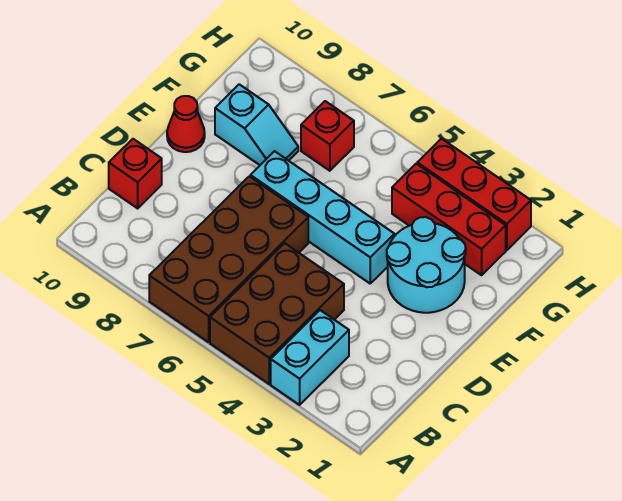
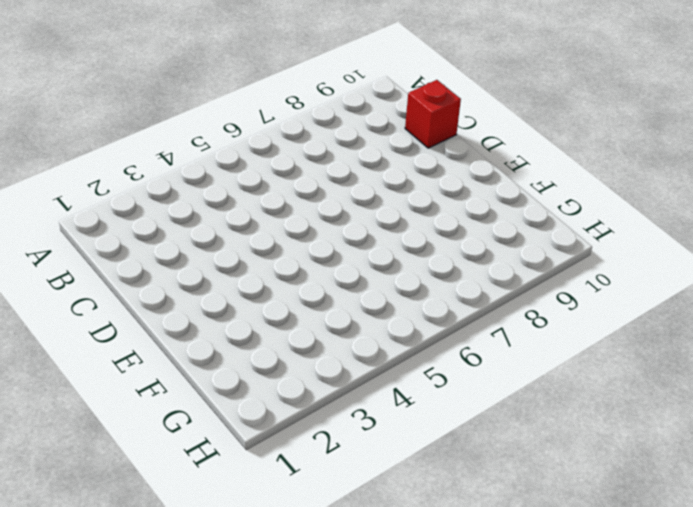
none -> cyan 1x2 brick [271,310,349,405]
none -> brown 2x3 brick [210,243,344,384]

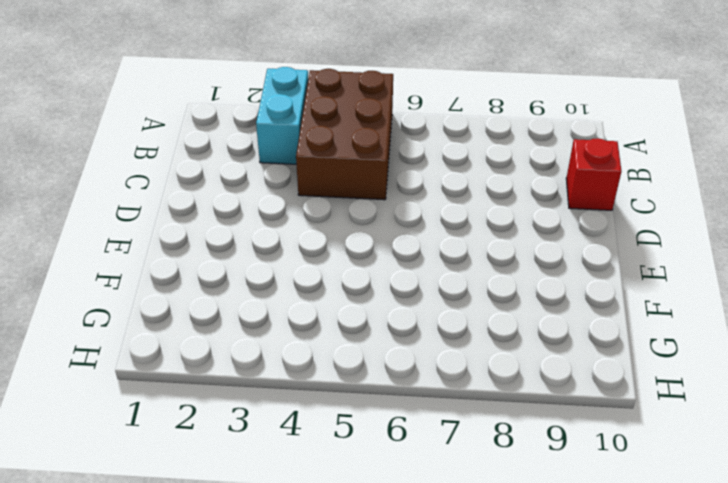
none -> brown 2x4 brick [149,176,308,342]
none -> cyan 2x2 round brick [387,217,466,313]

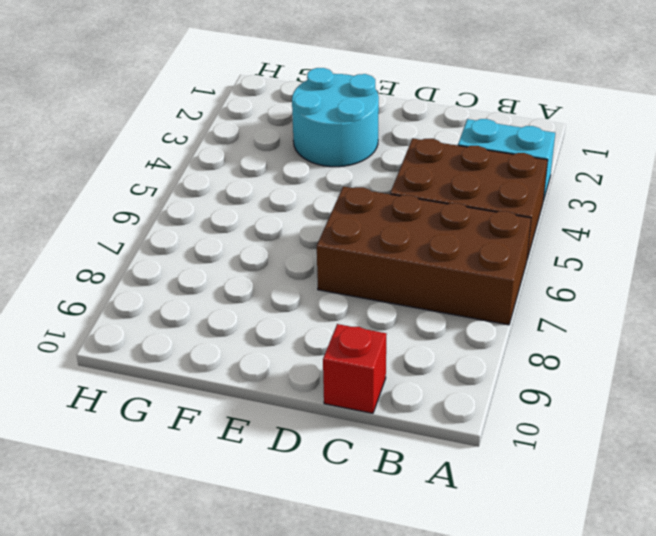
none -> cyan 1x4 brick [250,151,394,283]
none -> red 1x1 cone [167,96,205,152]

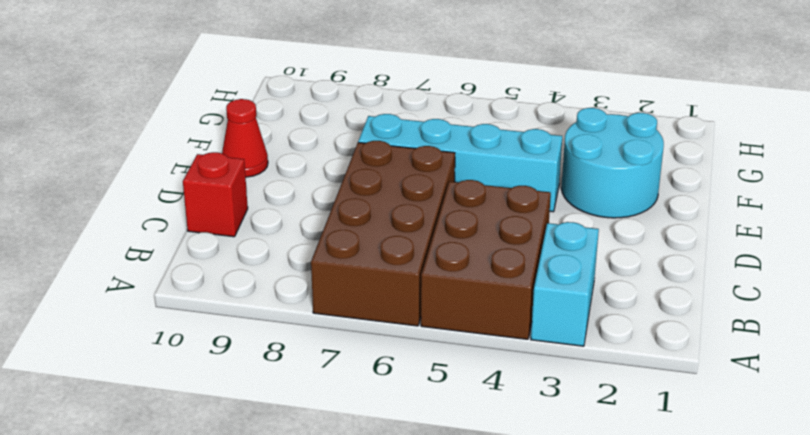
none -> cyan 1x2 slope [215,84,298,165]
none -> red 1x3 brick [392,164,506,275]

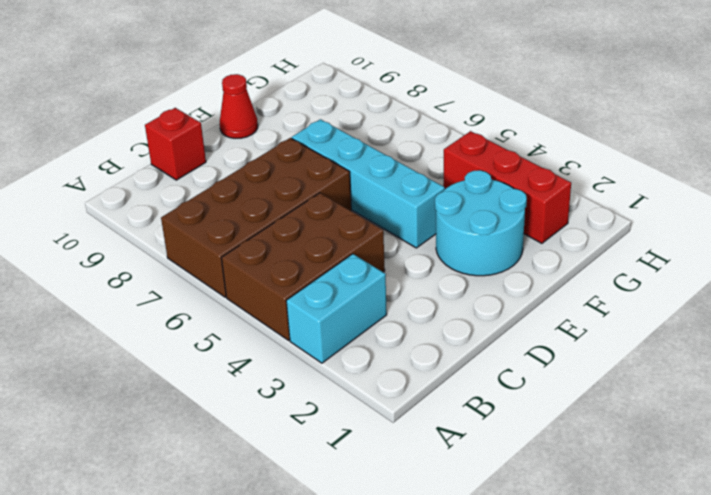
none -> cyan 1x2 slope [215,84,298,165]
none -> red 1x1 brick [301,101,354,171]

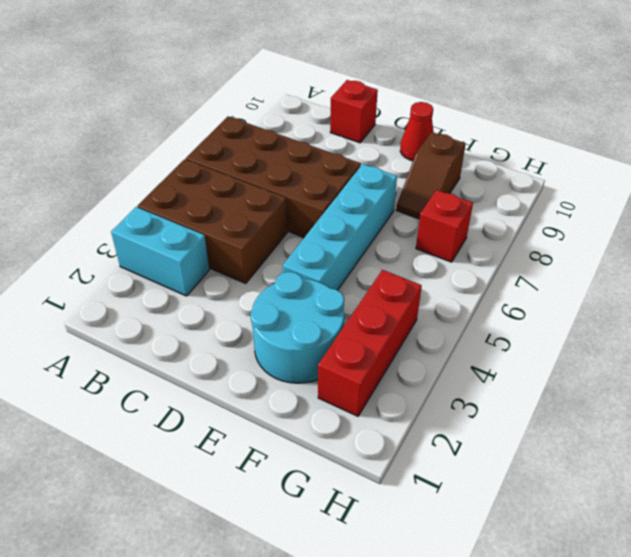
brown 1x2 slope [396,132,466,219] -> cyan 1x2 slope [215,84,298,165]
none -> red 1x3 brick [417,139,531,250]

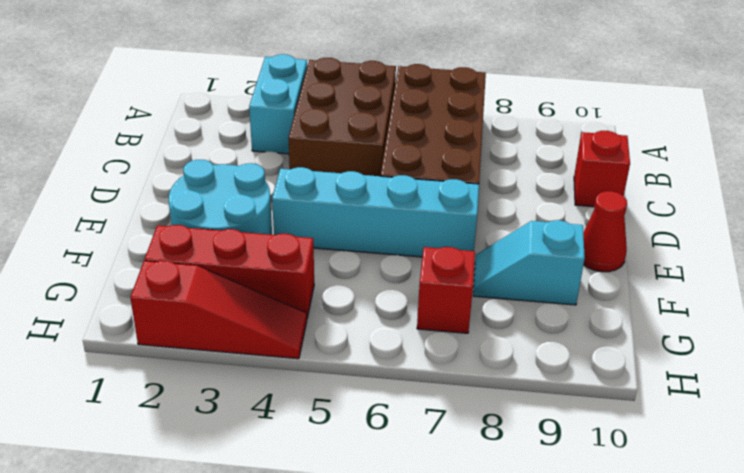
red 1x3 slope [130,261,307,359] -> red 1x3 brick [417,139,531,250]

